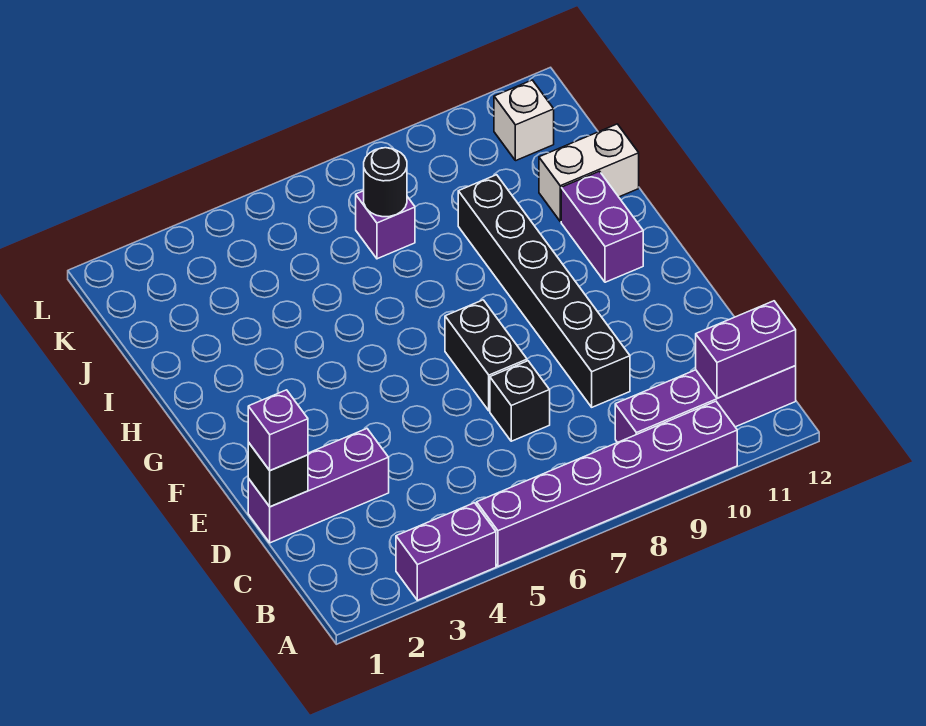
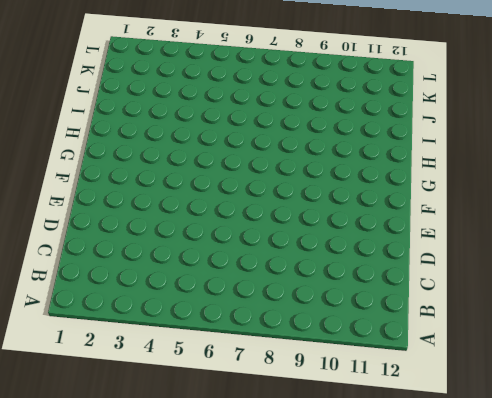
none -> purple 1x2 brick [396,503,496,600]
none -> purple 1x6 brick [477,401,737,566]
none -> purple 1x4 brick [615,366,796,443]

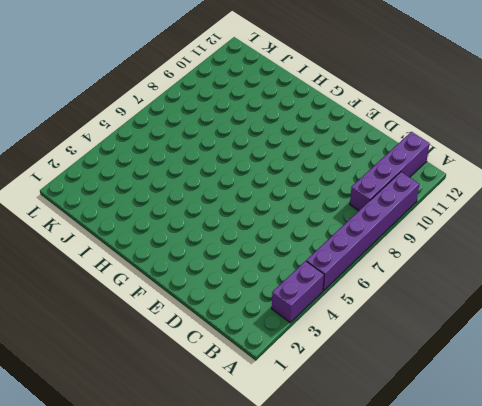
none -> purple 1x3 brick [248,429,389,543]
none -> black 1x1 brick [490,361,550,441]
none -> black 1x6 brick [458,175,630,407]

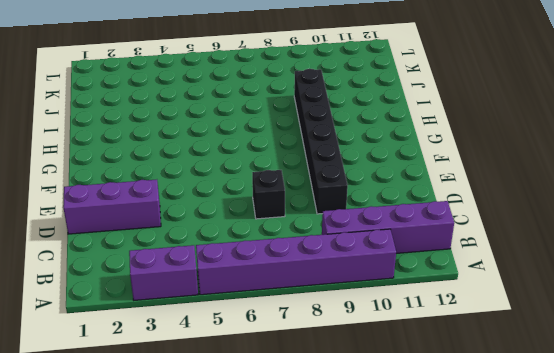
none -> black 1x2 brick [445,300,527,411]
none -> purple 1x2 brick [561,171,643,282]
none -> white 1x2 brick [539,124,639,221]

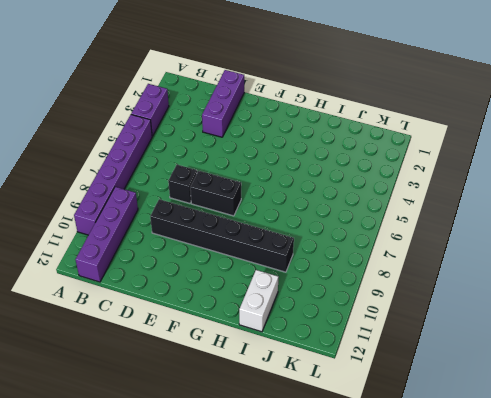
none -> purple 1x2 brick [561,171,643,282]
none -> purple 1x1 brick [356,191,415,259]
none -> white 1x1 brick [494,80,554,161]

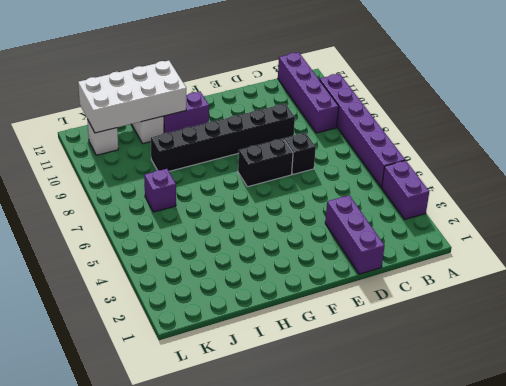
white 2x4 brick [78,61,186,133] -> none
none -> purple 1x2 brick [696,301,796,398]
none -> black 1x1 brick [248,442,308,507]
none -> black 1x1 round brick [364,148,407,217]

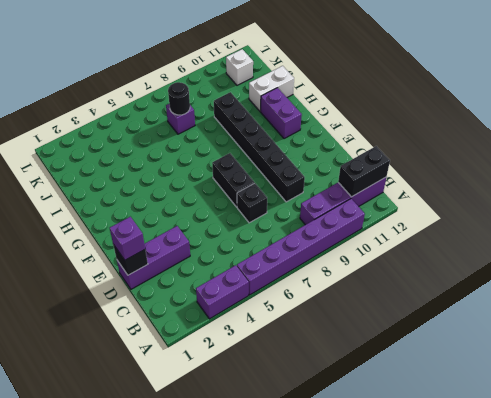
black 1x2 brick [338,146,390,197] -> purple 1x2 brick [696,301,796,398]

